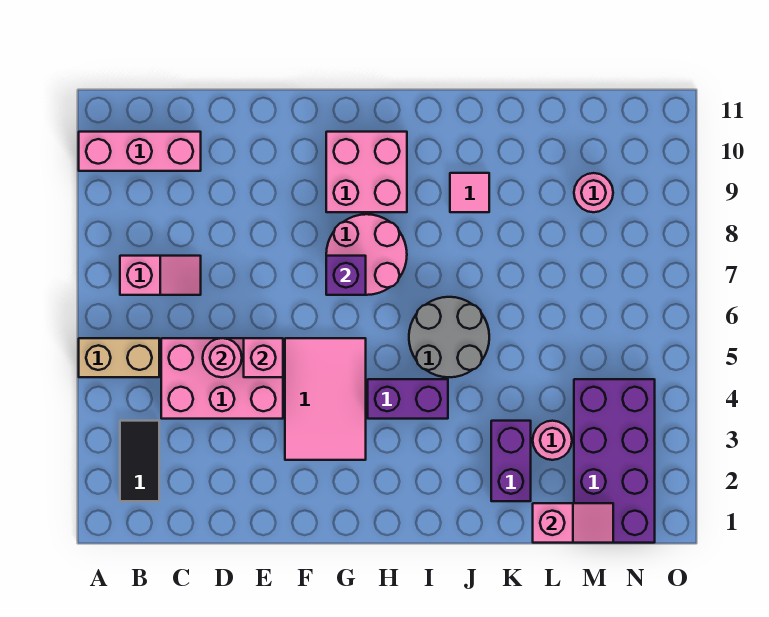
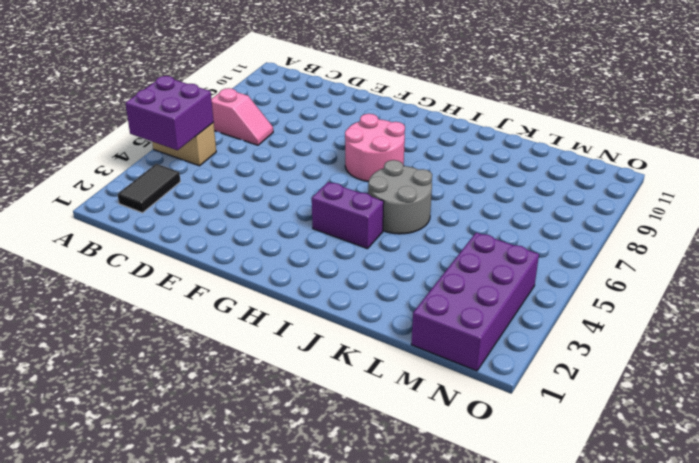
purple 2x2 brick [125,76,214,150] -> none
none -> pink 1x3 brick [79,132,201,171]
none -> pink 2x3 brick [161,338,283,419]
none -> pink 2x3 tile [285,338,366,460]

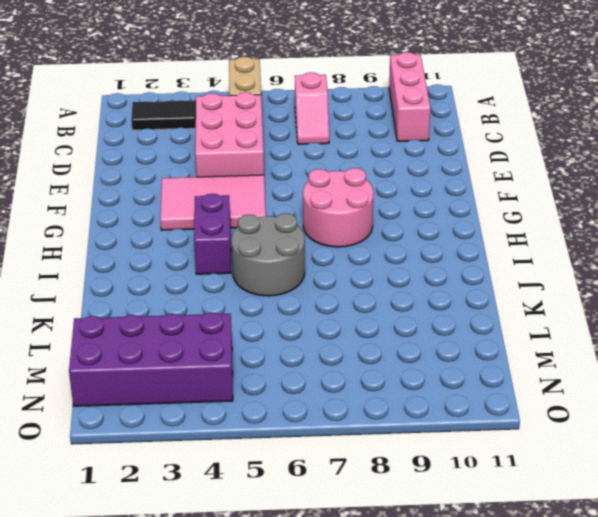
none -> pink 2x2 brick [326,132,407,212]
none -> pink 1x1 tile [450,173,489,212]
none -> purple 1x2 brick [491,421,531,501]

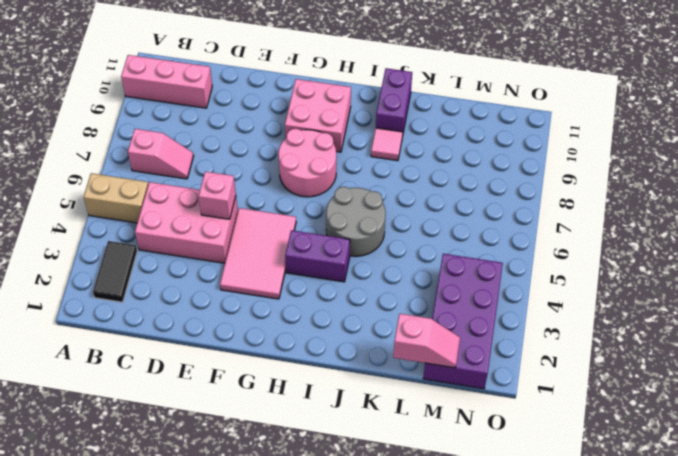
purple 1x2 brick [376,68,412,137] -> purple 1x2 brick moved to [491,421,531,501]
none -> pink 1x1 round brick [533,421,572,460]
none -> pink 1x1 round brick [574,173,613,212]
none -> pink 1x1 round brick [203,338,242,377]

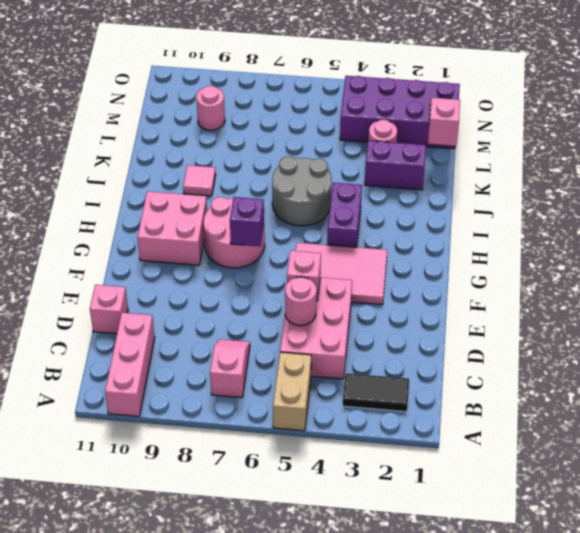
pink 1x1 brick [90,285,128,334] -> none

